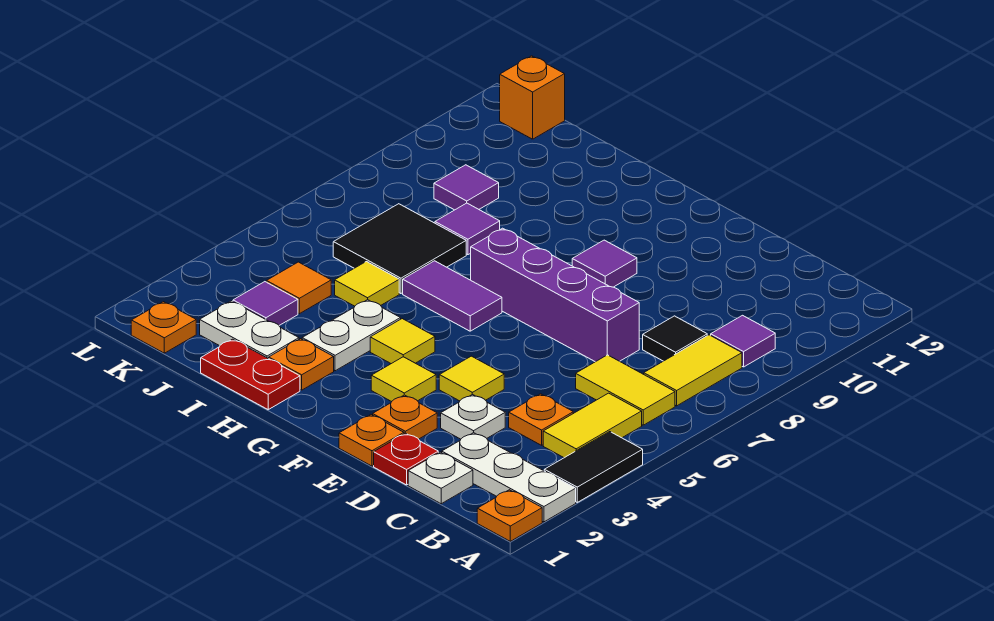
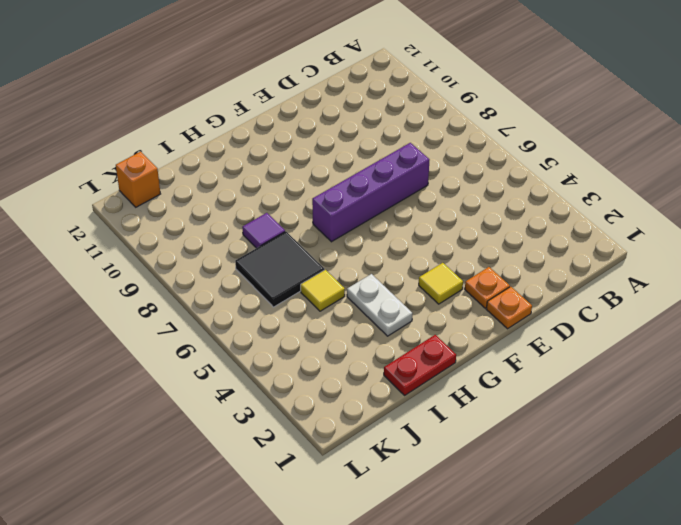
none -> orange 1x1 plate [477,490,542,541]
none -> white 1x3 plate [442,433,576,522]
none -> black 1x2 tile [544,432,643,502]
none -> yellow 1x2 tile [543,393,642,458]

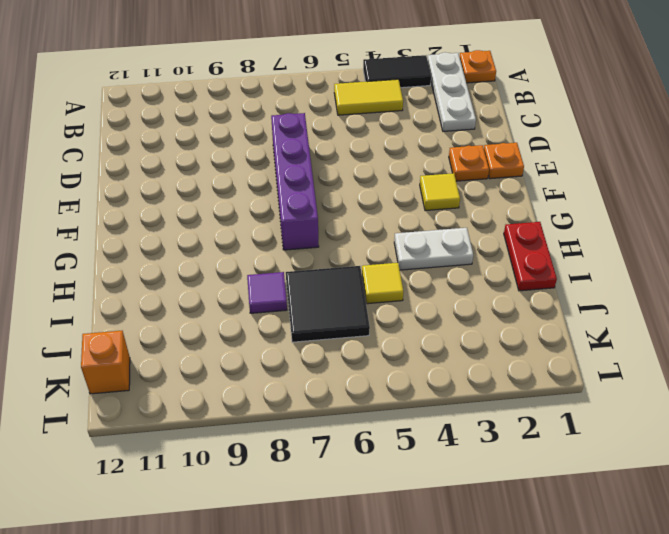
none -> yellow 1x2 tile [576,355,675,425]
none -> yellow 1x2 tile [644,335,742,406]
none -> purple 1x1 tile [711,315,775,367]
none -> white 1x1 plate [408,452,473,504]

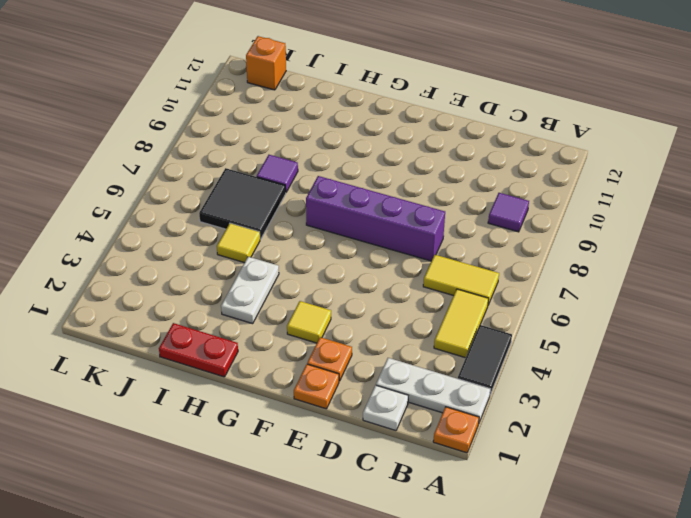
none -> yellow 1x2 tile [644,335,742,406]
none -> orange 1x1 plate [509,394,573,445]
none -> black 1x1 tile [643,316,707,361]
none -> red 1x1 plate [374,433,438,485]

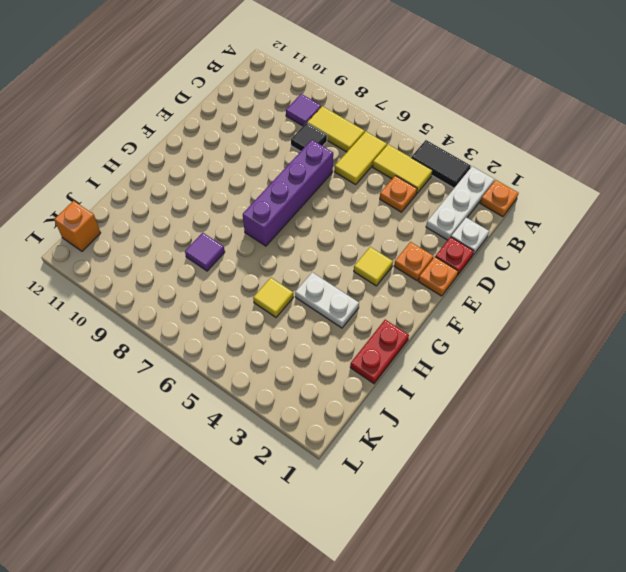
none -> white 1x1 plate [441,394,505,439]
none -> yellow 1x1 tile [439,356,504,401]
none -> purple 1x1 tile [572,240,637,287]
none -> yellow 1x1 tile [370,319,435,364]

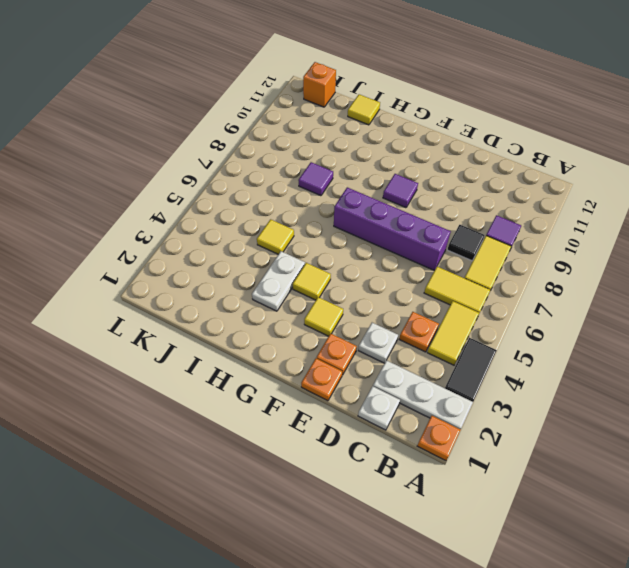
yellow 1x1 tile [348,94,380,125] -> yellow 1x1 tile moved to [439,356,504,401]
none -> red 1x1 plate [374,433,438,485]
none -> purple 1x2 tile [403,261,502,331]
none -> red 1x2 plate [201,339,300,410]
none -> orange 1x1 plate [269,339,334,390]

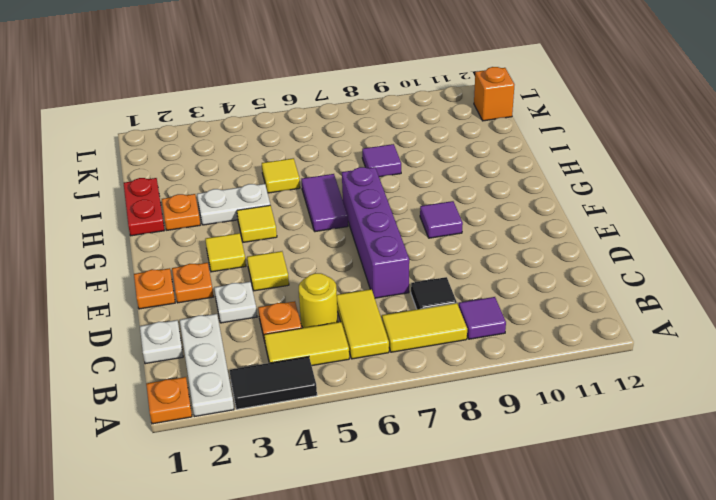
yellow 1x1 round brick [299,273,338,328] -> none
none -> red 1x1 plate [374,433,438,485]
none -> white 1x2 plate [200,301,299,359]
none -> black 2x2 tile [333,204,466,294]
none -> purple 1x1 tile [233,282,298,325]

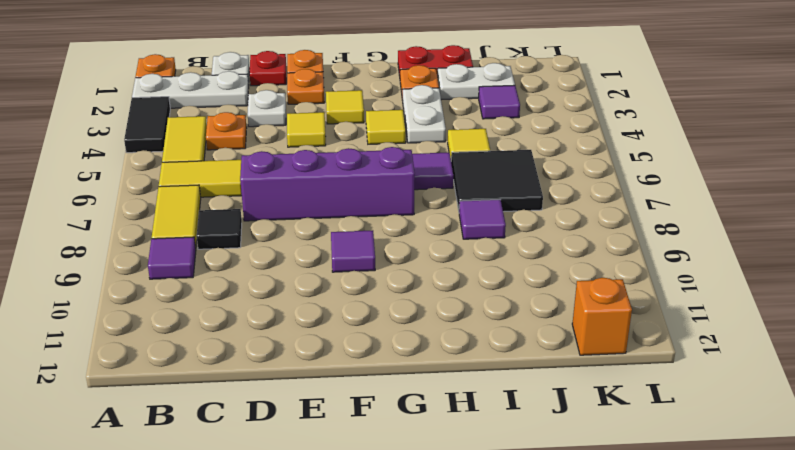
none -> orange 1x1 tile [267,262,331,314]
none -> purple 1x1 tile [434,165,499,210]
none -> orange 1x1 plate [131,302,196,353]

